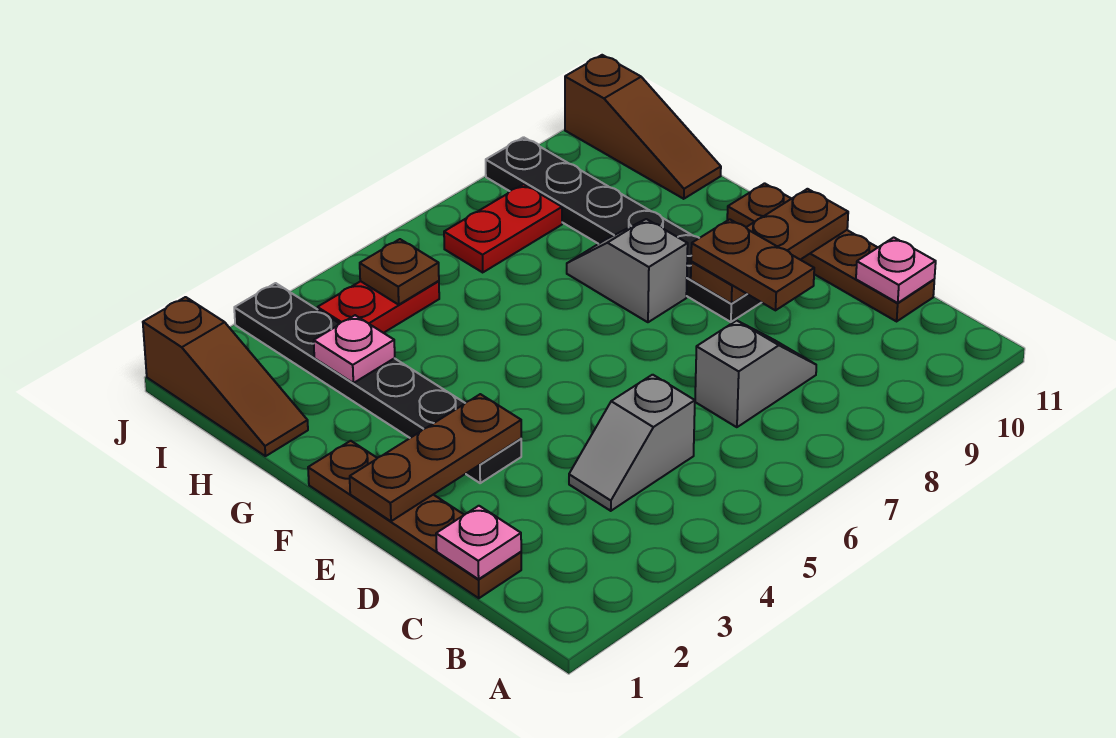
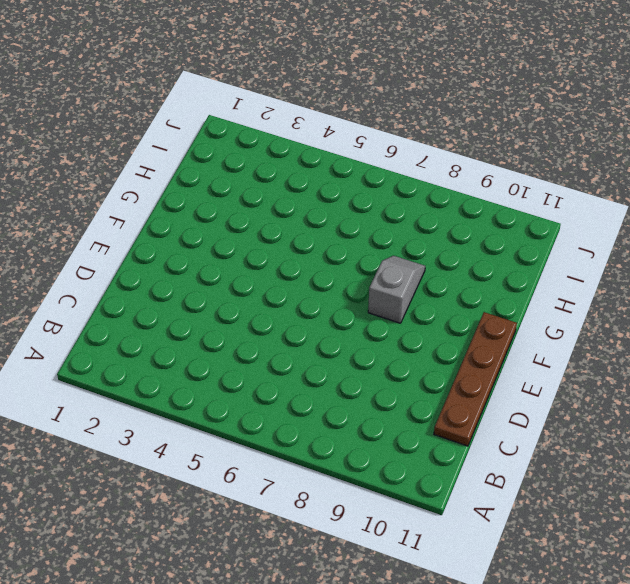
none -> brown 1x4 plate [308,441,521,598]
none -> grey 1x2 slope [569,375,695,511]
none -> grey 1x2 slope [695,321,816,427]

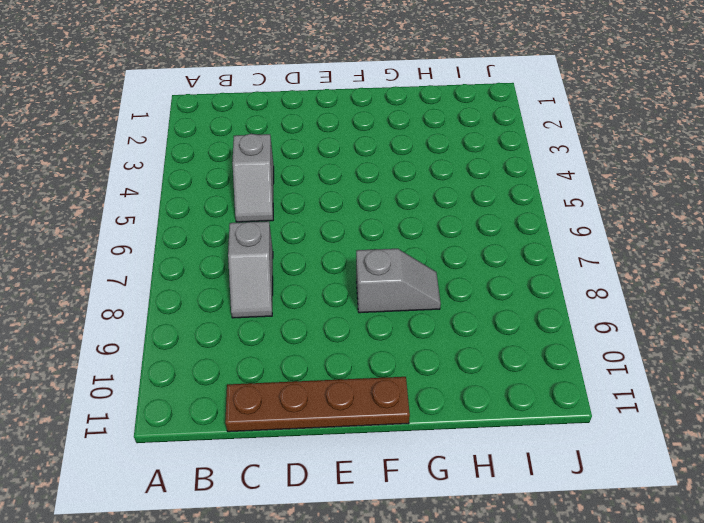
grey 1x2 slope [232,134,274,222] -> grey 1x2 slope turned to [569,375,695,511]
none -> brown 1x4 plate [308,441,521,598]
none -> black 1x6 plate [234,283,521,483]
none -> black 1x6 plate [486,137,761,322]

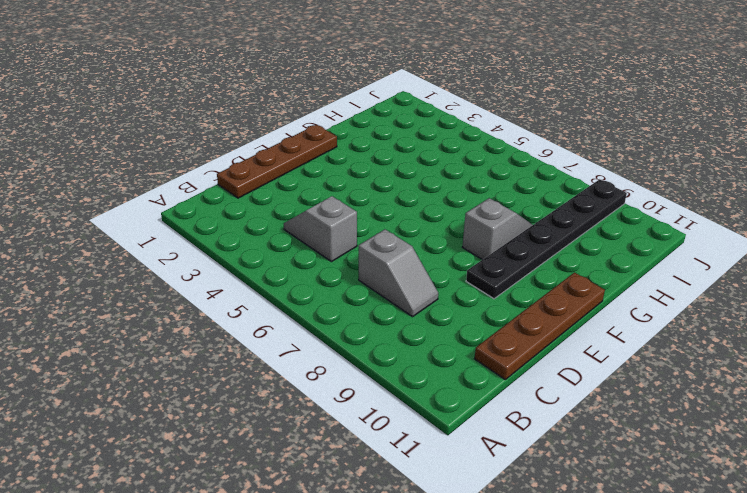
none -> black 1x6 plate [234,283,521,483]
none -> brown 1x3 slope [143,297,308,456]
none -> brown 1x3 slope [565,55,721,199]

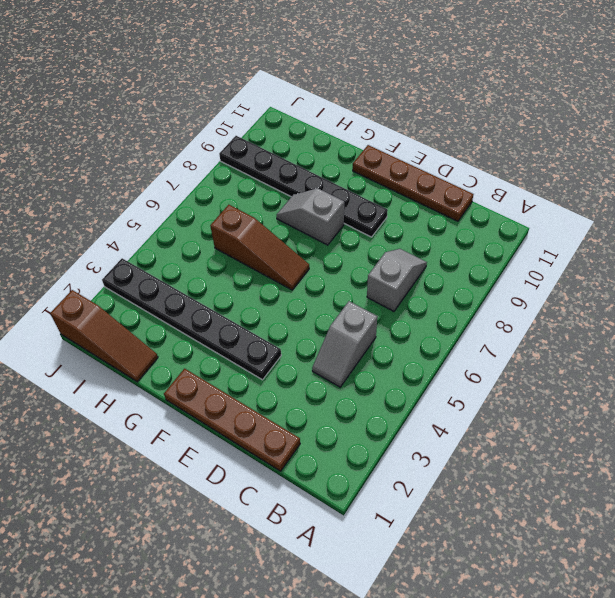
brown 1x3 slope [210,205,309,290] -> brown 1x3 slope moved to [565,55,721,199]
none -> red 1x2 plate [317,281,439,333]
none -> red 1x2 plate [444,184,562,272]
none -> pink 1x1 plate [436,506,521,579]

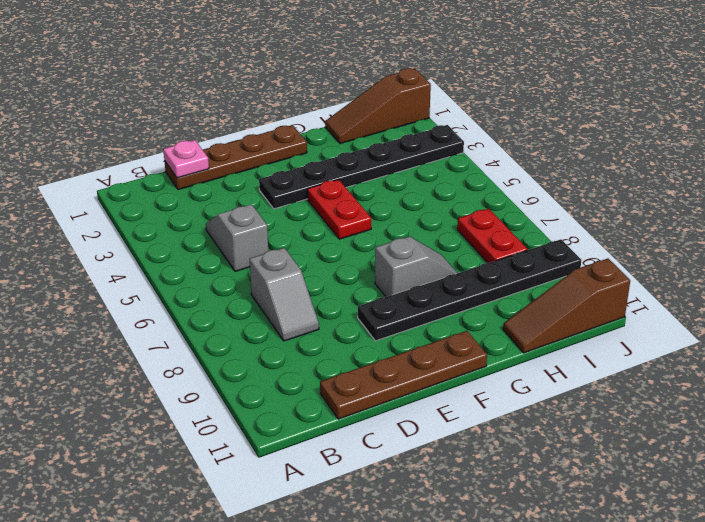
red 1x2 plate [307,179,371,239] -> red 1x2 plate moved to [317,281,439,333]
none -> pink 1x1 plate [856,237,936,303]
none -> brown 1x3 plate [350,394,521,521]
none -> brown 1x3 plate [691,189,848,304]

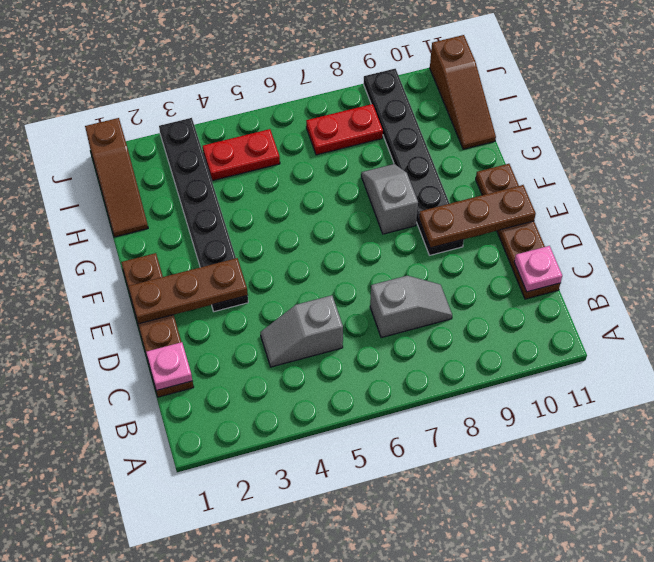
none -> pink 1x1 plate [314,315,395,383]
none -> brown 1x1 plate [360,239,439,305]
none -> brown 1x2 plate [691,219,814,310]

